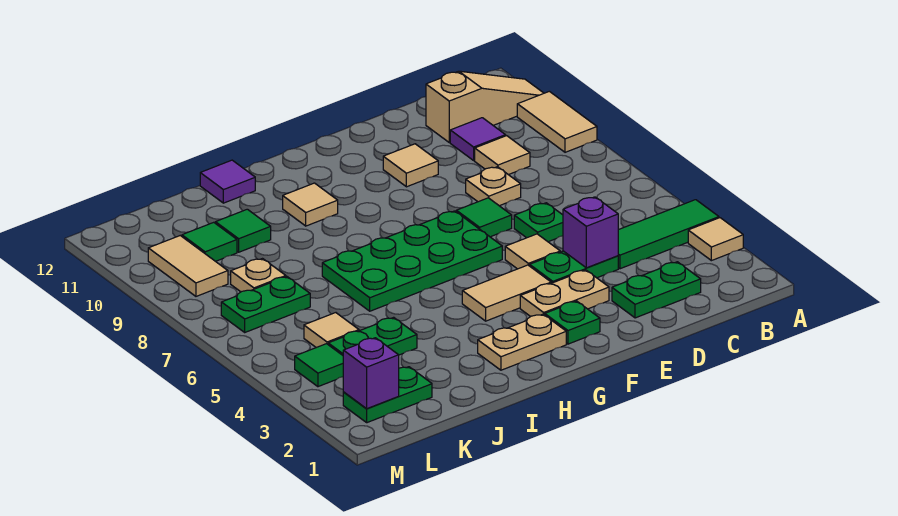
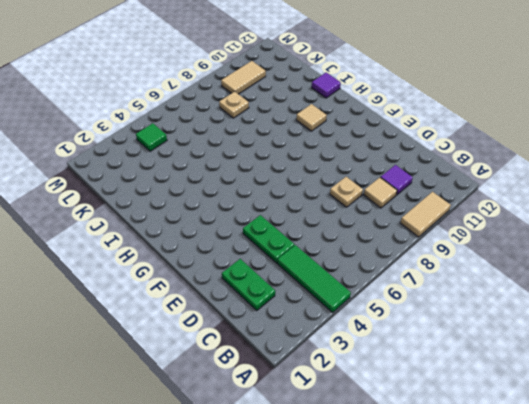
none -> tan 1x1 tile [688,218,743,261]
none -> tan 1x3 slope [426,71,544,142]
none -> green 1x1 plate [514,203,563,242]
none -> tan 1x2 plate [520,270,609,317]

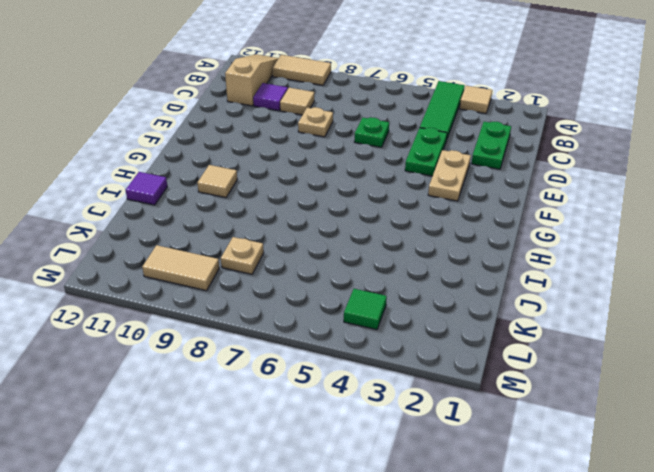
none -> tan 1x1 tile [505,234,560,269]
none -> green 1x1 tile [456,198,512,237]
none -> tan 1x1 tile [383,144,438,187]
none -> green 1x1 plate [545,301,600,344]

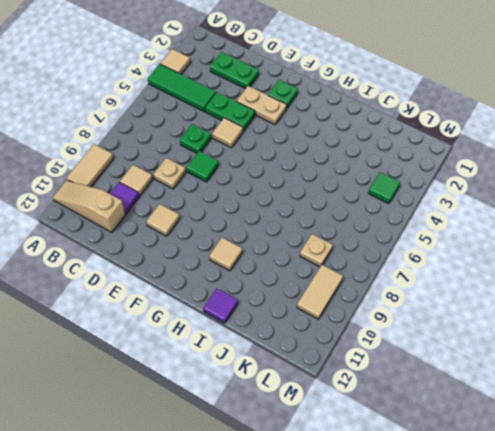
none -> tan 1x2 tile [462,265,551,321]
none -> green 2x4 plate [322,211,502,311]
none -> tan 1x2 plate [478,314,566,370]
none -> green 1x2 plate [328,317,417,355]

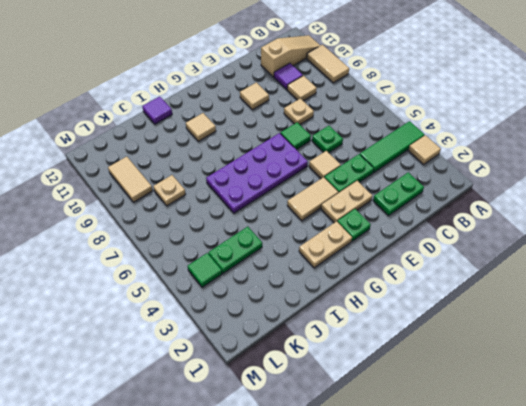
purple 2x4 plate [206,133,308,213] -> green 2x4 plate [322,211,502,311]
none -> green 1x1 tile [215,209,271,252]
none -> green 1x2 plate [343,367,432,423]
none -> tan 1x1 tile [304,313,359,348]
none -> green 1x2 plate [221,277,310,332]

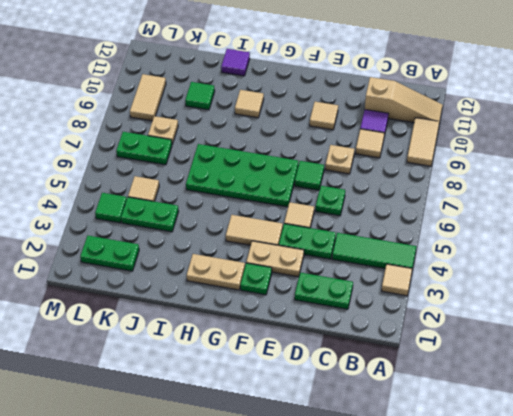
none -> green 1x1 tile [182,222,237,261]
none -> purple 1x1 brick [563,197,618,268]
none -> purple 1x1 brick [343,338,399,409]

